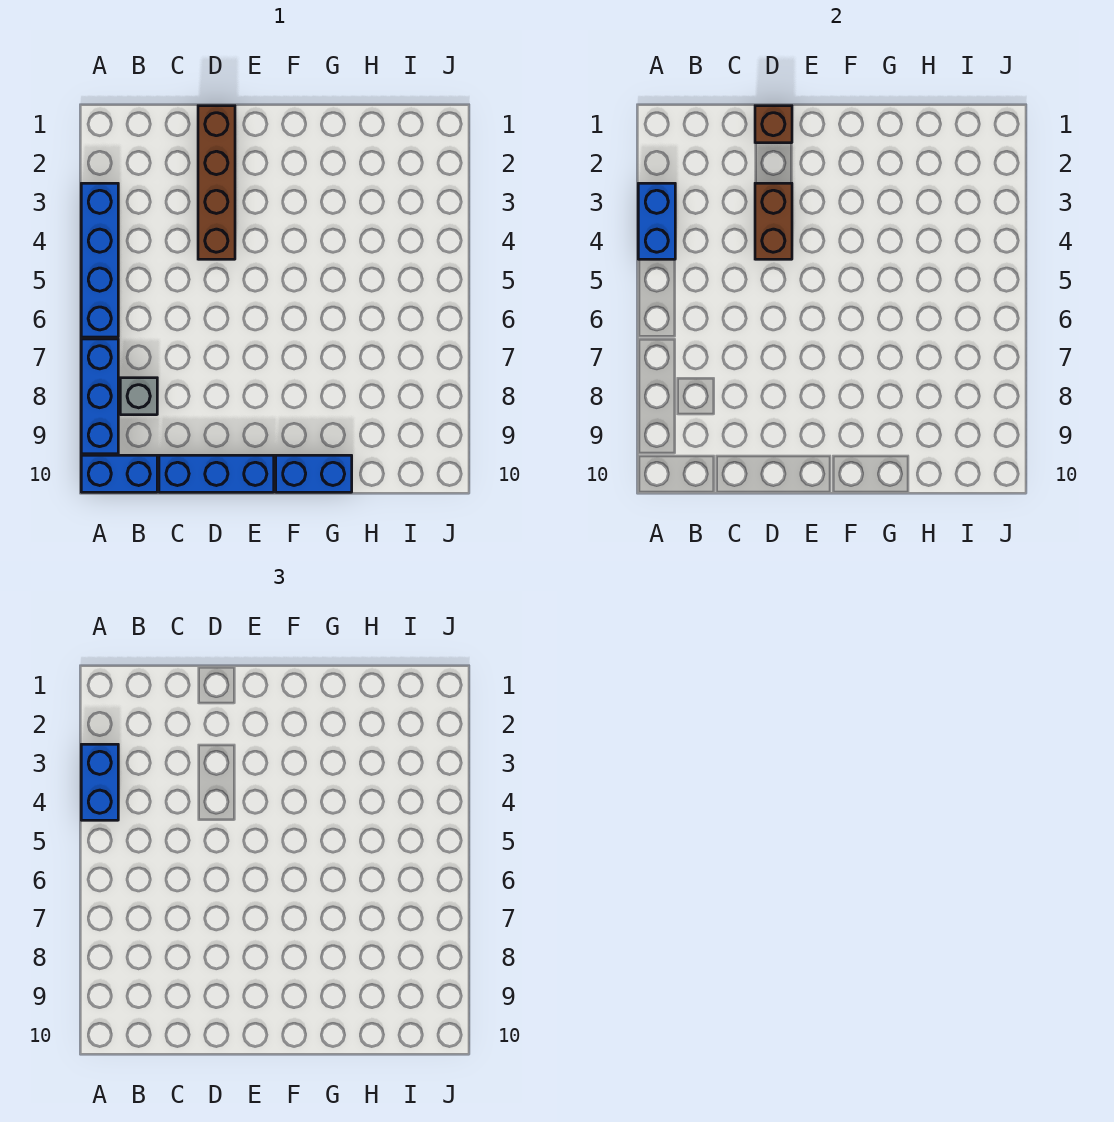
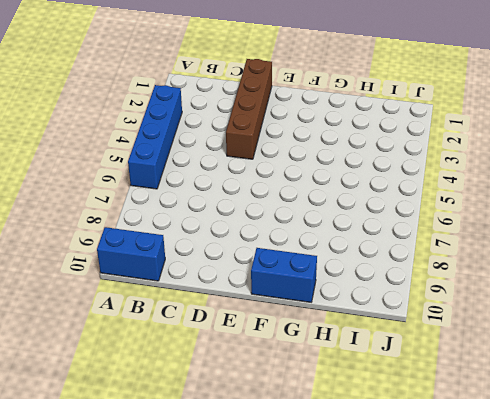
none -> blue 1x3 brick [81,339,118,454]
none -> grey 1x1 brick [120,378,157,415]

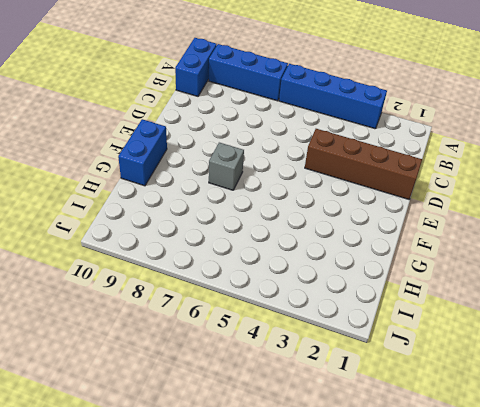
grey 1x1 brick [209,143,244,190] -> grey 1x1 brick moved to [120,378,157,415]
none -> blue 1x3 brick [159,455,274,492]
none -> blue 1x2 brick [638,183,675,259]

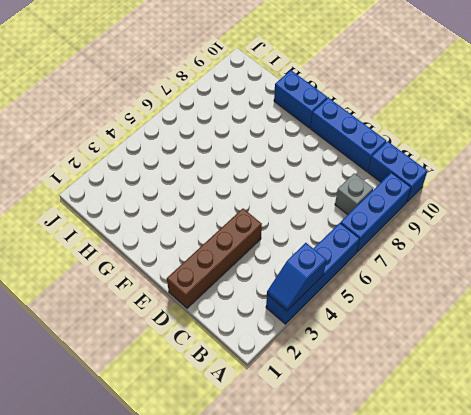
blue 1x2 slope [267,243,326,311] -> blue 1x2 brick [638,183,675,259]
none -> brown 1x1 brick [755,106,792,143]
none -> brown 1x2 brick [755,183,792,259]

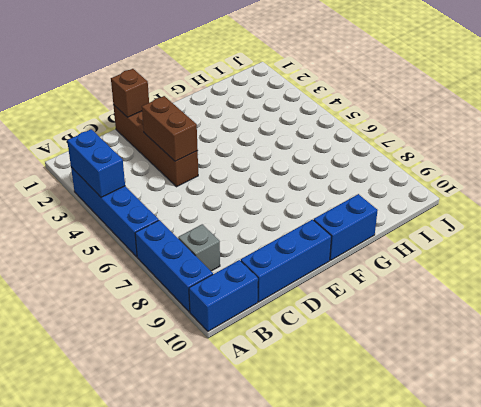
none -> blue 1x2 brick [81,744,118,820]

